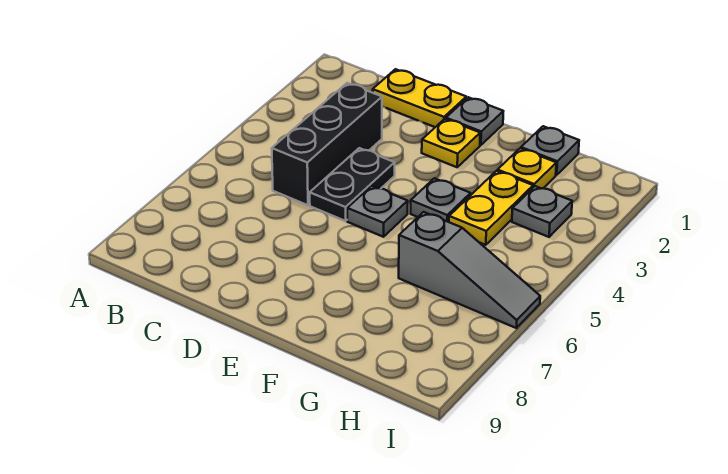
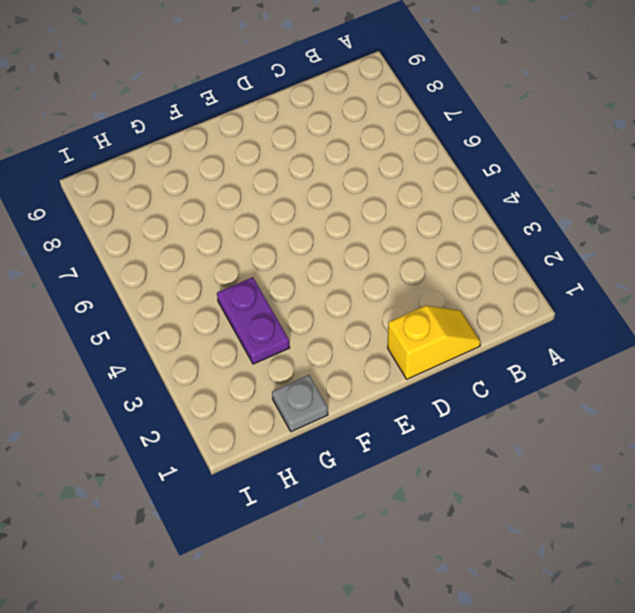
yellow 1x2 slope [388,306,481,379] -> yellow 1x2 plate [373,69,466,127]
purple 1x2 plate [217,277,290,364] -> yellow 1x2 plate [449,171,533,245]
none -> black 1x3 brick [272,83,382,205]
none -> black 1x2 plate [310,148,395,221]
none -> grey 1x1 plate [446,97,503,145]

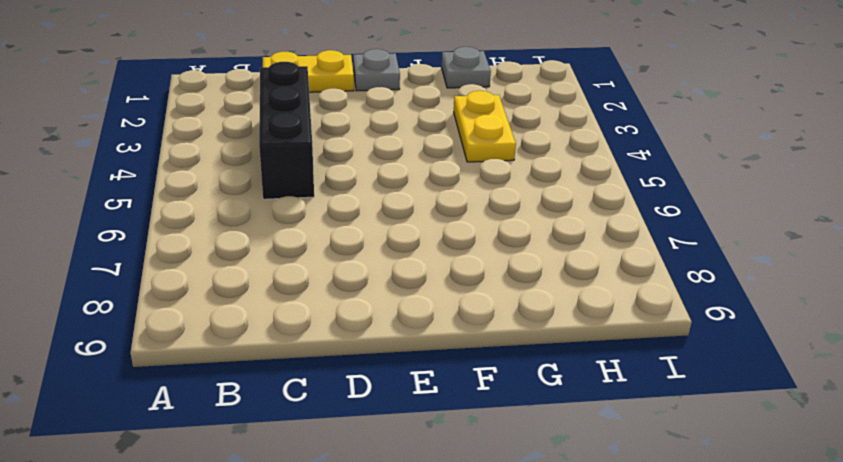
none -> black 1x2 plate [310,148,395,221]
none -> yellow 1x1 plate [422,119,480,167]
none -> grey 1x1 plate [347,186,408,237]

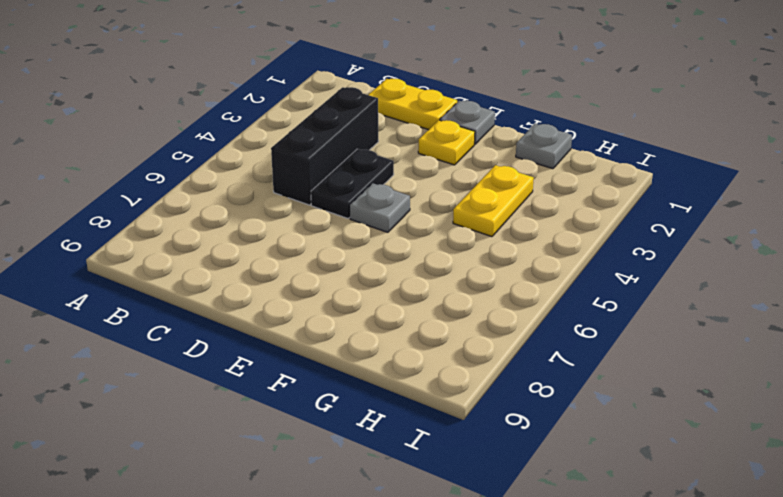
none -> grey 1x1 plate [411,178,471,222]
none -> yellow 1x1 plate [498,148,556,189]
none -> grey 1x3 slope [399,212,540,328]

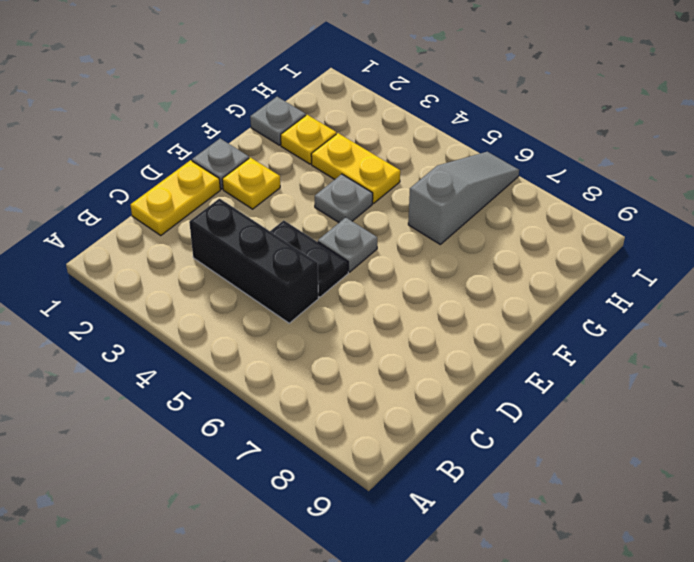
none -> grey 1x1 plate [512,186,572,237]

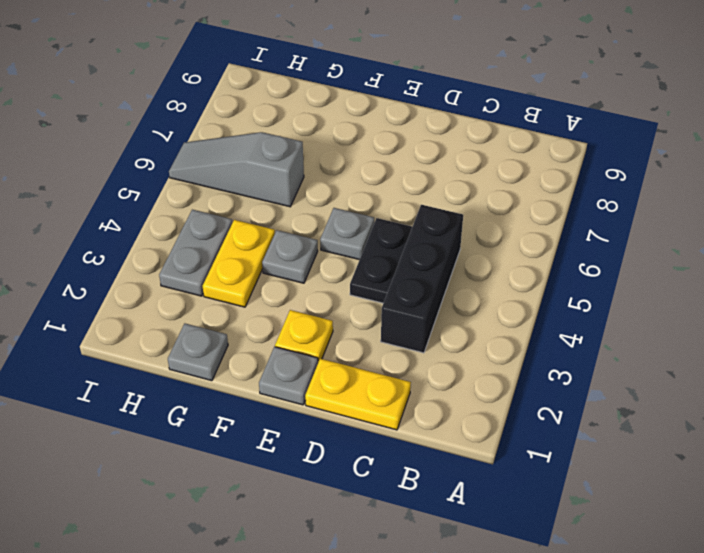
grey 1x2 plate [159,210,232,296] -> grey 1x1 plate [512,186,572,237]
none -> yellow 1x1 plate [498,148,556,189]

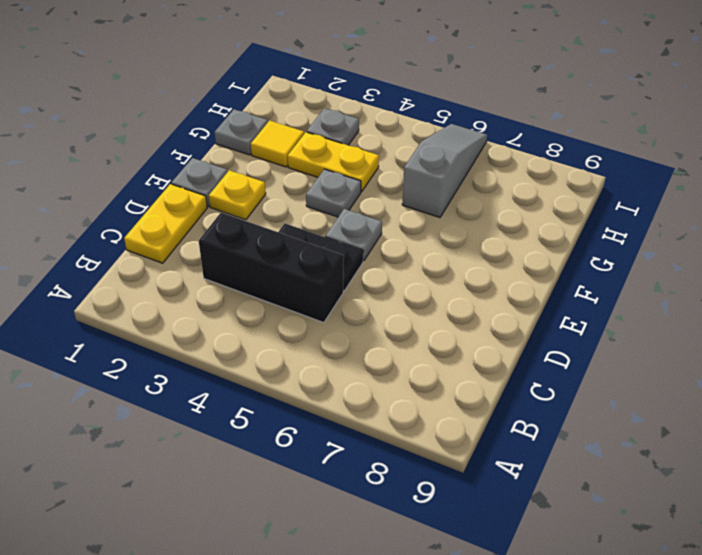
yellow 1x1 tile [251,121,304,167] -> yellow 1x1 plate [498,148,556,189]

